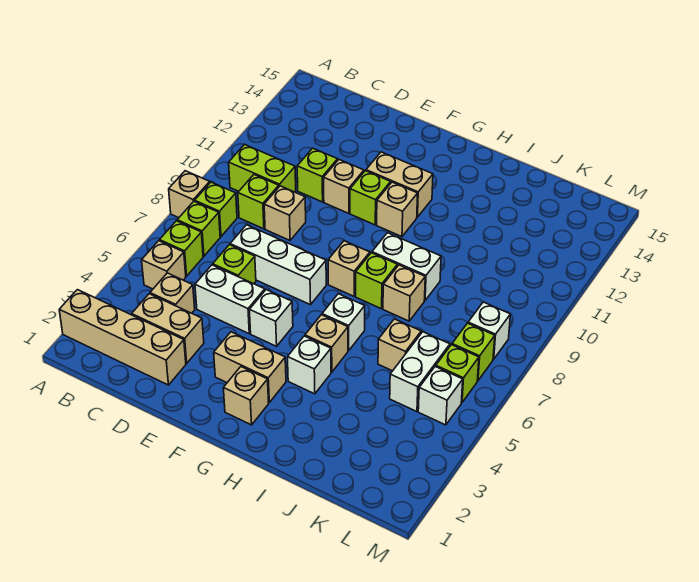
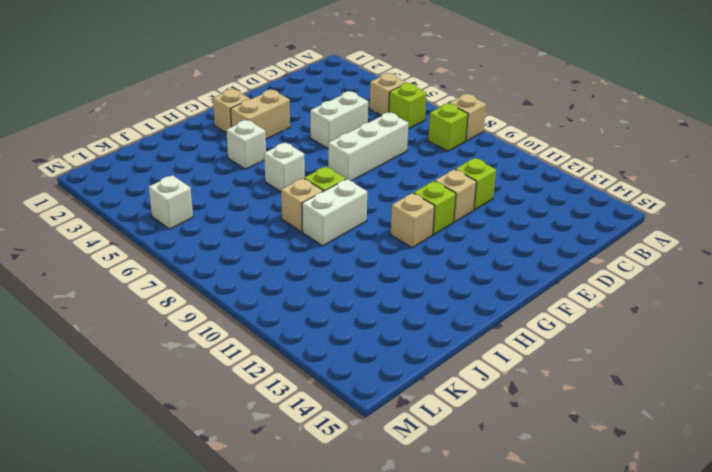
none -> tan 1x4 brick [59,290,186,385]
none -> lime 1x1 brick [177,201,220,256]
none -> lime 1x2 brick [229,144,296,192]
none -> tan 1x2 brick [132,294,204,363]

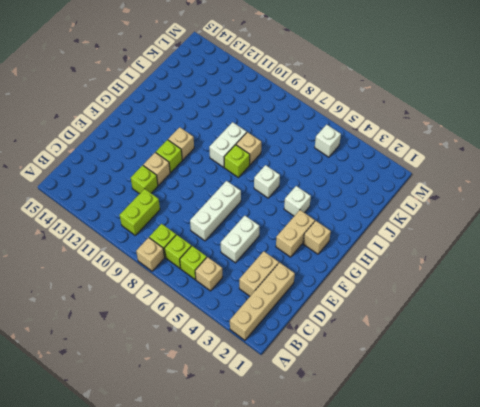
none -> tan 1x1 brick [150,273,195,313]
none -> lime 1x1 brick [238,175,279,229]
none -> lime 1x1 brick [213,245,256,284]
none -> tan 1x1 brick [264,186,306,240]

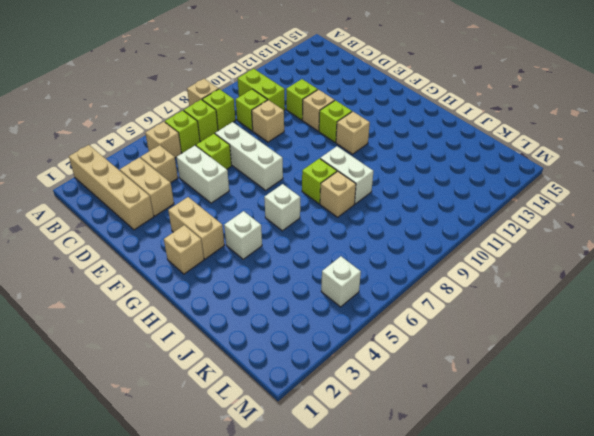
none -> white 1x1 brick [249,290,293,346]
none -> tan 1x2 brick [366,152,433,217]
none -> tan 1x1 brick [328,241,370,296]
none -> tan 1x1 brick [305,315,348,372]

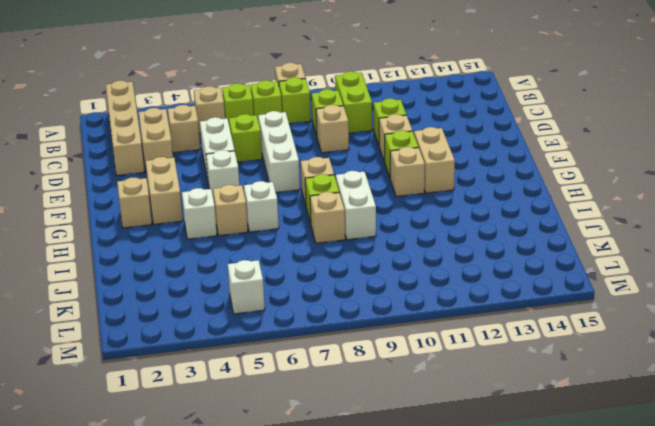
none -> tan 1x1 brick [378,319,421,371]
none -> white 1x2 brick [390,332,450,412]
none -> lime 1x1 brick [436,345,479,403]
none -> lime 1x1 brick [452,323,495,381]

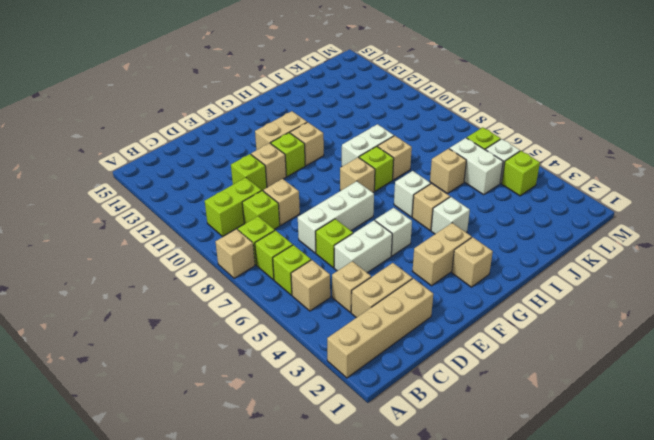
lime 1x1 brick [502,151,540,196] -> lime 1x1 brick moved to [452,323,495,381]
none -> white 1x1 brick [468,302,510,359]

